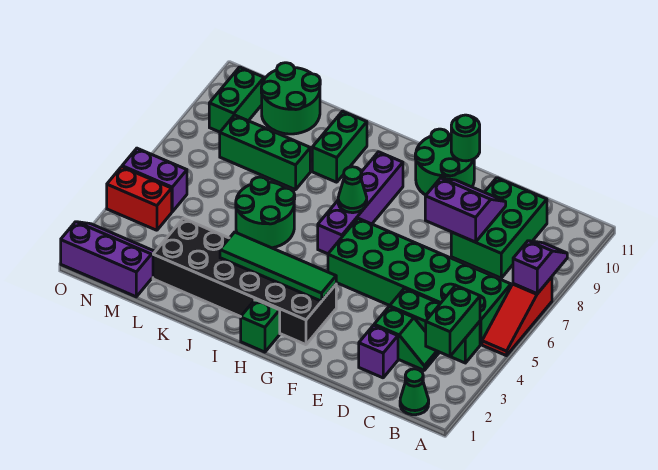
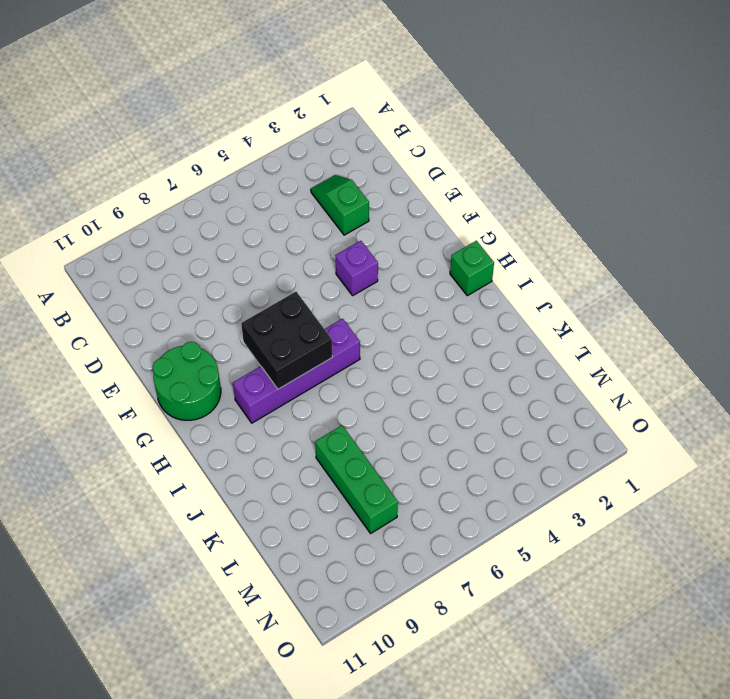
purple 1x1 brick [335,241,378,295] -> purple 1x1 brick moved to [359,325,398,378]
black 2x2 brick [241,292,332,389] -> green 1x1 cone [338,167,367,213]
none -> red 1x3 slope [482,277,552,356]
none -> green 1x1 cone [400,369,429,415]
none -> green 1x3 brick [390,288,480,363]

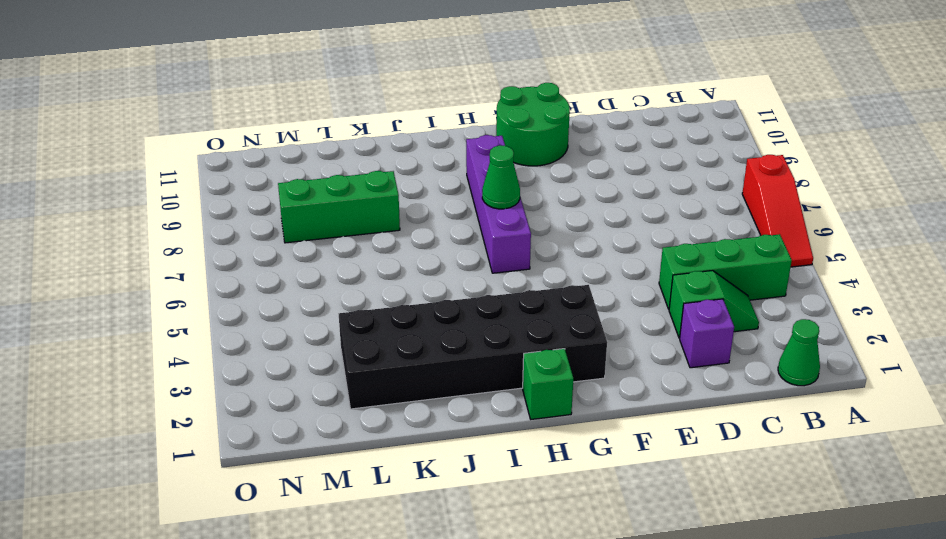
none -> green 2x6 brick [328,218,511,345]
none -> green 2x3 brick [451,178,547,278]
none -> green 2x2 round brick [236,177,295,248]

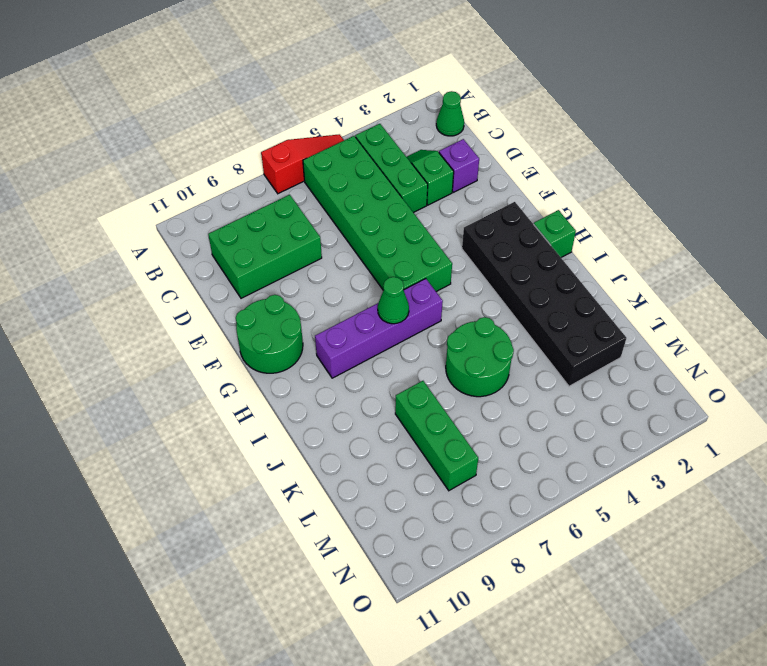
none -> green 1x2 brick [312,111,367,182]
none -> green 2x2 round brick [261,63,320,134]
none -> purple 2x3 slope [61,222,155,297]

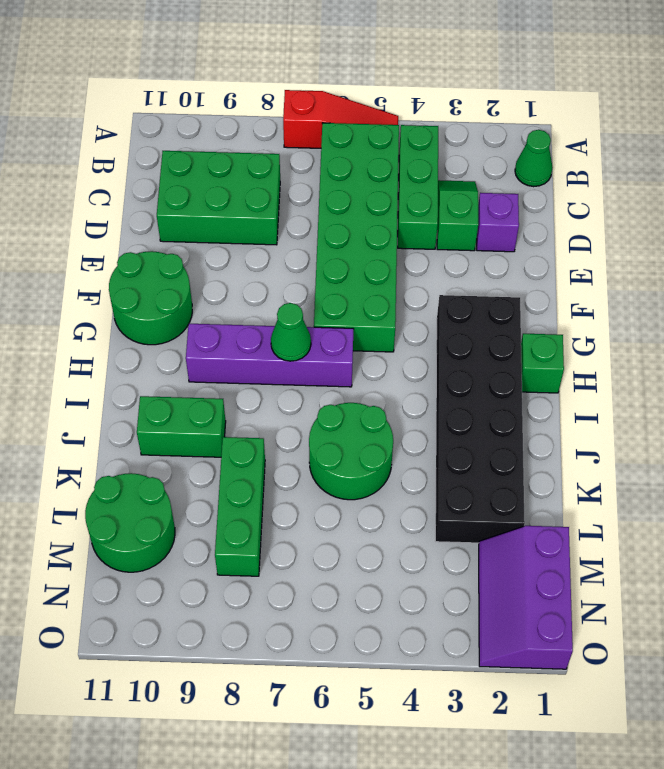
none -> red 1x2 brick [107,167,172,230]
none -> purple 1x2 brick [122,148,187,212]
none -> green 1x2 brick [209,67,264,132]

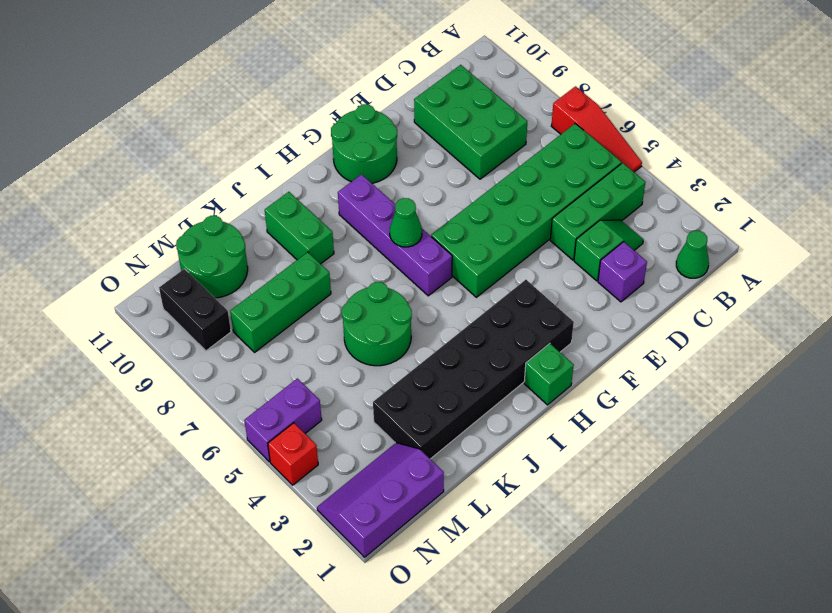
black 1x2 brick [159,269,231,351] -> green 1x2 brick [209,67,264,132]
red 1x1 brick [268,423,318,485] -> red 1x2 brick [107,167,172,230]
none -> purple 1x2 slope [513,241,567,294]
none -> green 1x2 brick [426,285,480,356]
none -> purple 2x2 slope [425,178,506,242]

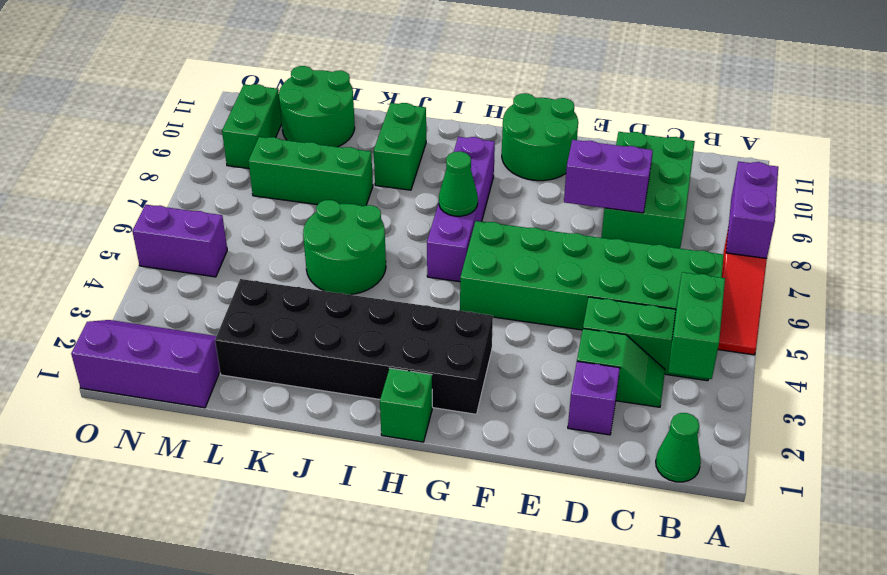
purple 1x2 brick [726,161,778,258] -> purple 1x2 slope [513,241,567,294]
none -> red 1x2 brick [107,167,172,230]
none -> green 1x1 round brick [451,115,480,161]
none -> green 1x4 tile [220,232,336,301]

